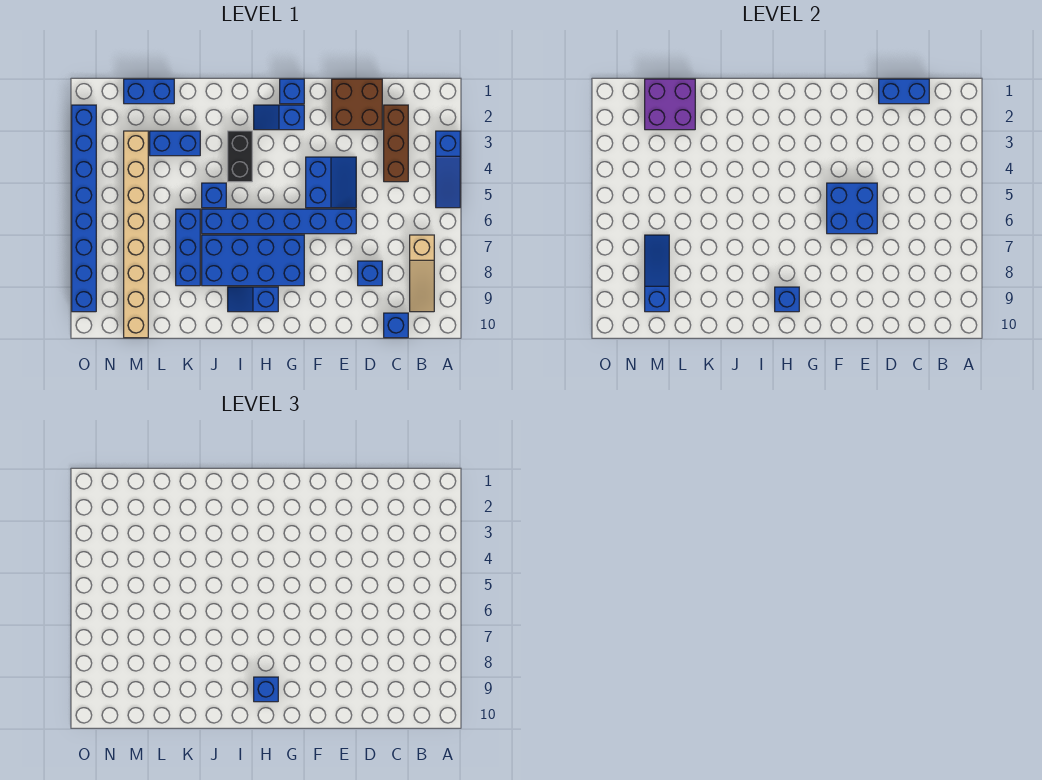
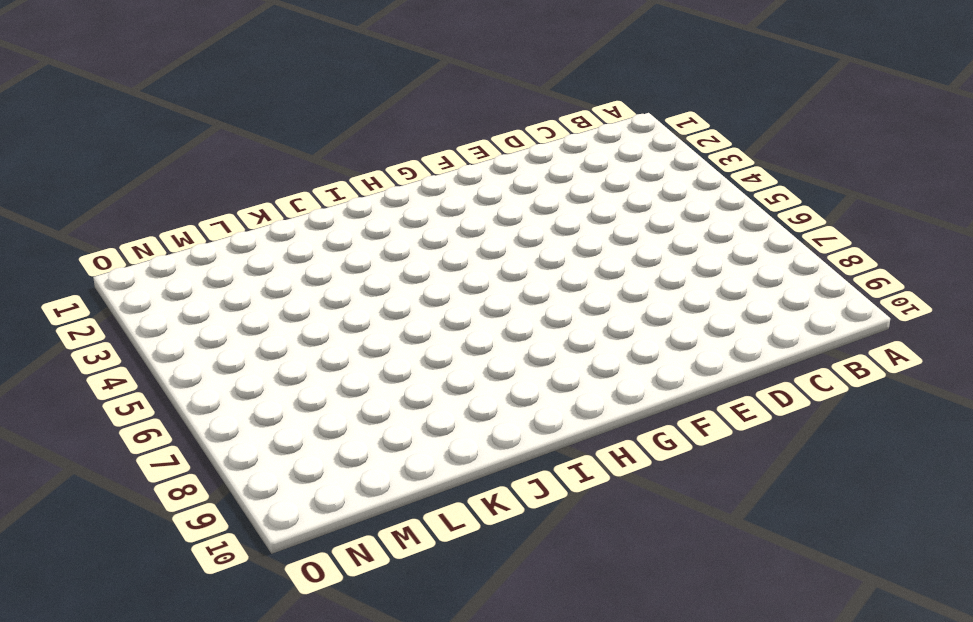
none -> blue 1x3 slope [436,131,460,208]
none -> tan 1x3 slope [410,235,434,312]
none -> brown 1x3 brick [384,105,408,182]

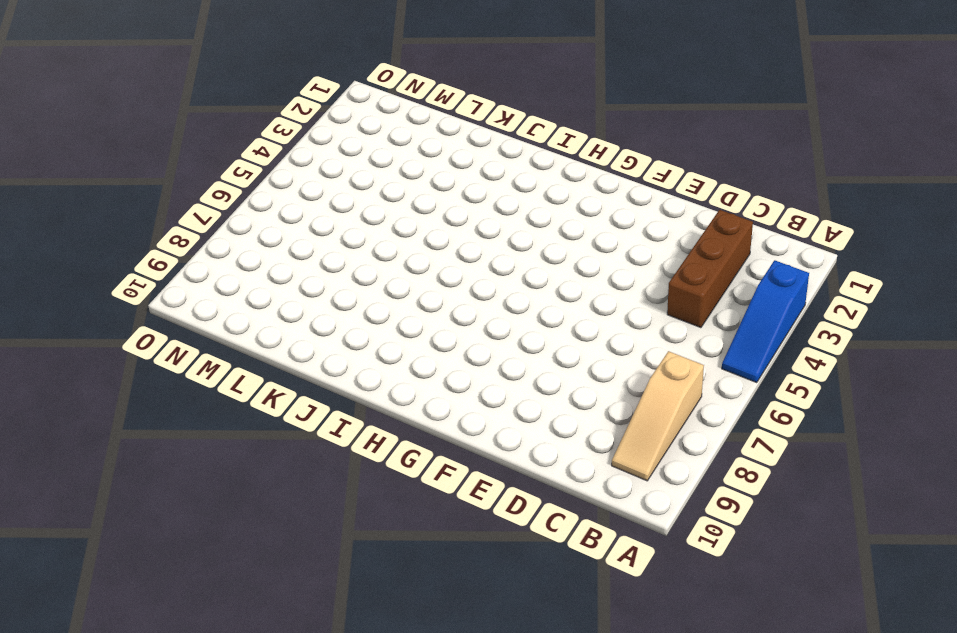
none -> blue 1x1 brick [384,313,408,338]
none -> brown 2x2 brick [332,79,382,130]
none -> blue 1x1 brick [358,261,382,286]

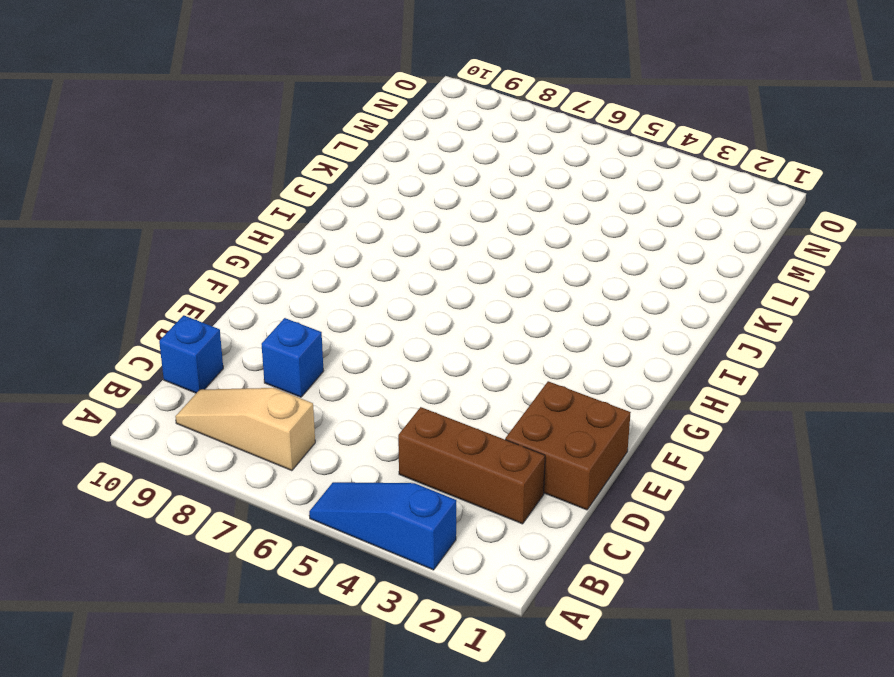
none -> blue 2x2 slope [306,157,356,208]
none -> blue 1x6 brick [202,209,356,234]
none -> blue 1x1 brick [280,79,304,104]

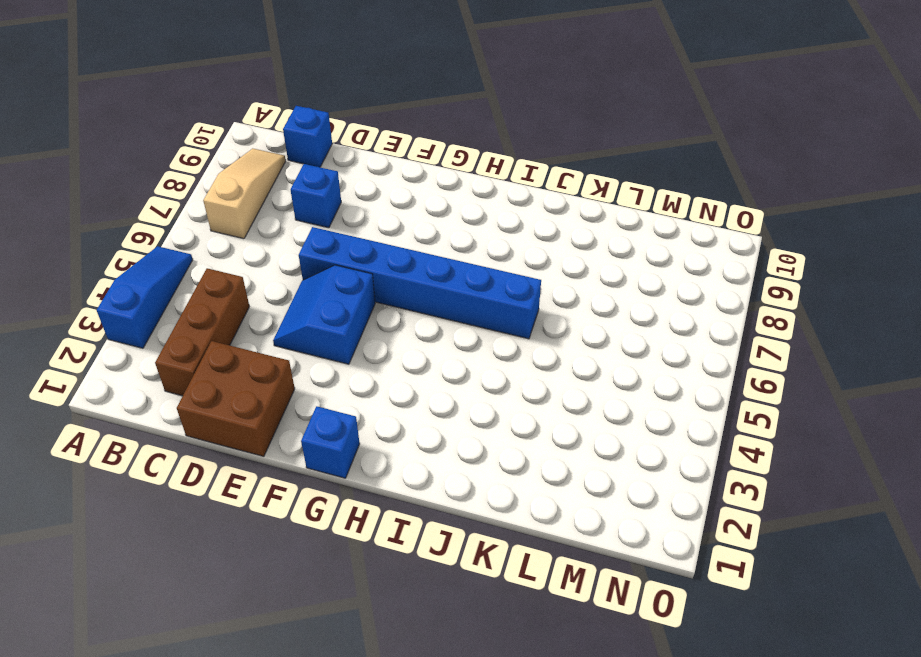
none -> blue 1x2 slope [254,105,304,130]
none -> blue 2x4 brick [202,235,304,286]
none -> blue 1x2 slope [228,287,278,312]

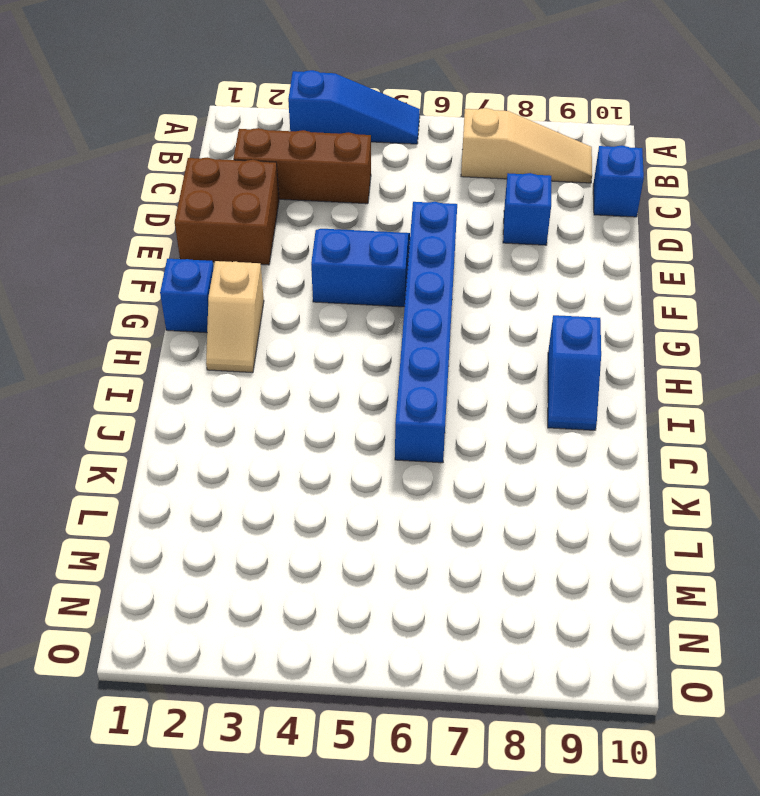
tan 1x2 slope [206,261,264,373] -> blue 1x2 slope [254,105,304,130]
none -> blue 2x4 brick [202,235,304,286]
none -> black 1x2 brick [228,131,252,182]
none -> blue 1x1 brick [202,183,226,208]

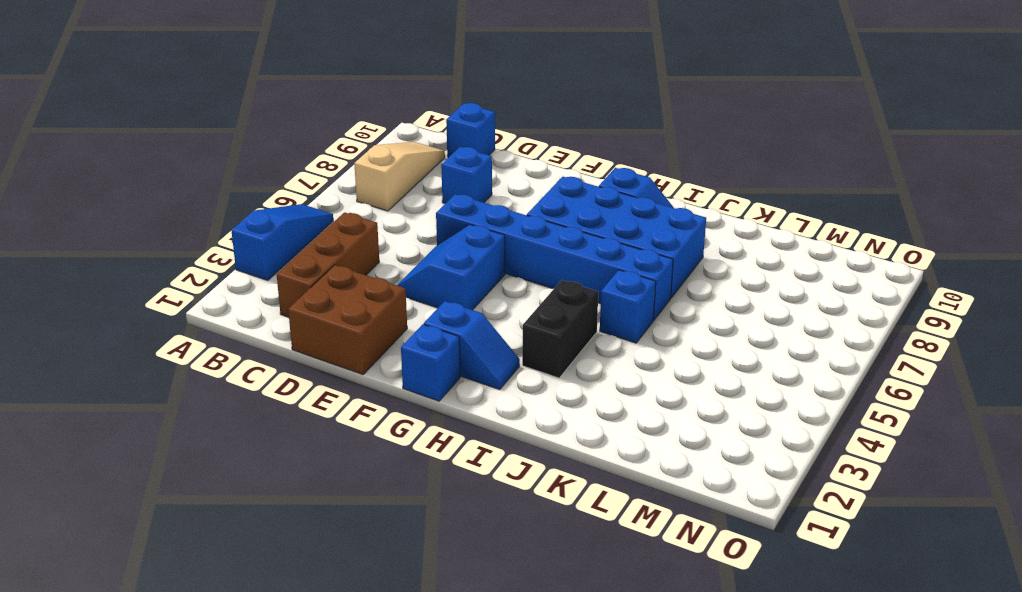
none -> blue 1x2 brick [150,131,200,156]
none -> blue 1x3 brick [176,209,200,286]
none -> blue 1x2 brick [124,79,174,104]

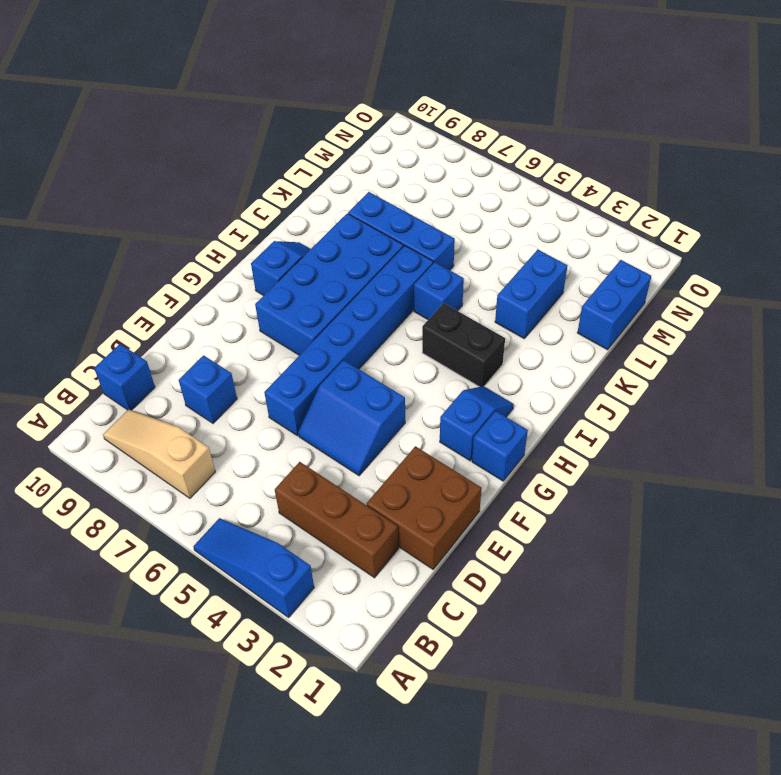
none -> tan 1x8 brick [124,131,148,338]
none -> blue 1x8 brick [72,105,96,312]
none -> blue 1x2 brick [879,79,929,104]

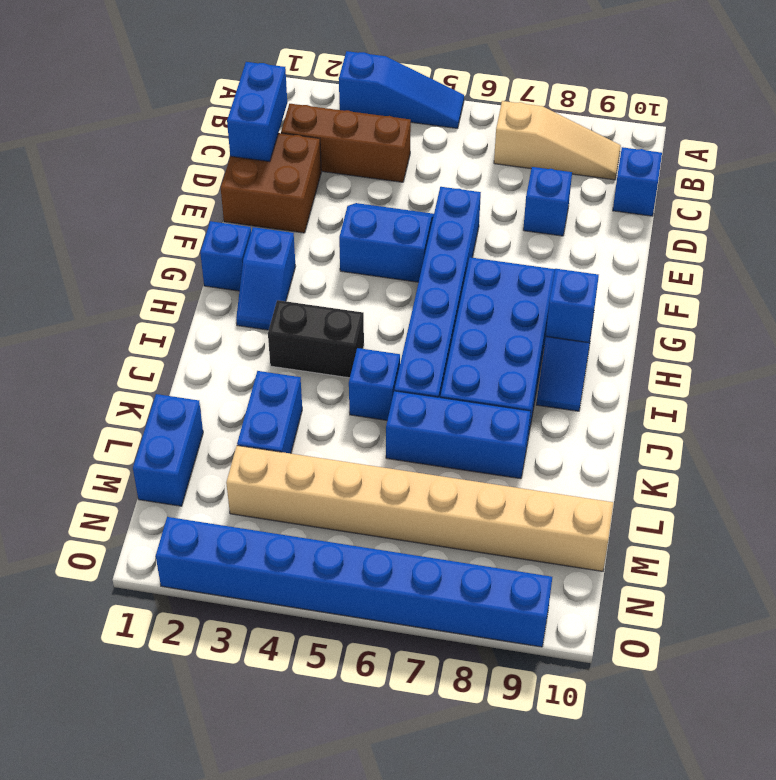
none -> blue 2x2 brick [827,183,877,234]
none -> purple 2x2 brick [645,79,695,130]
none -> blue 1x3 slope [645,235,669,312]

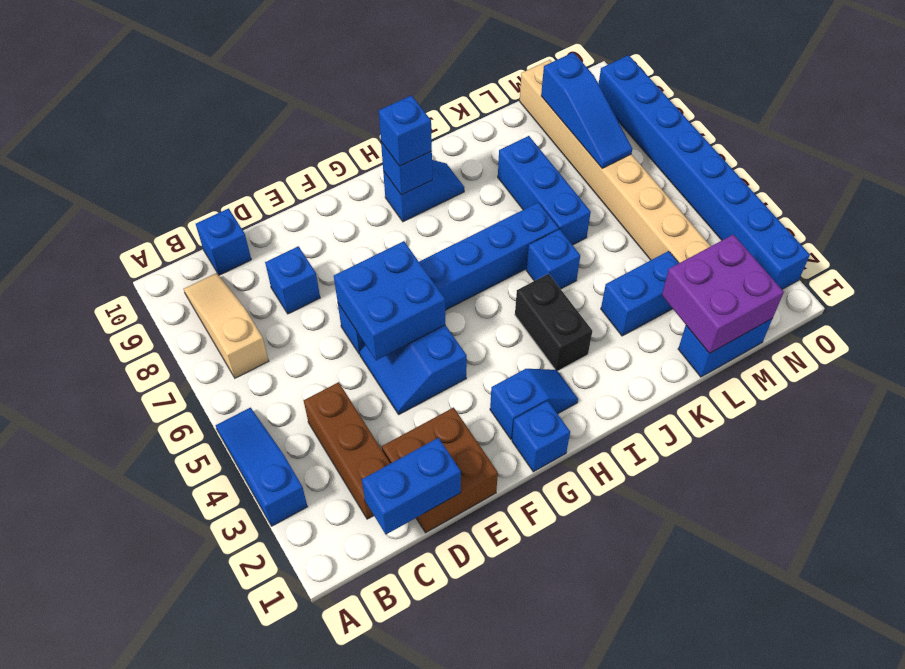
none -> blue 2x4 brick [202,235,304,286]

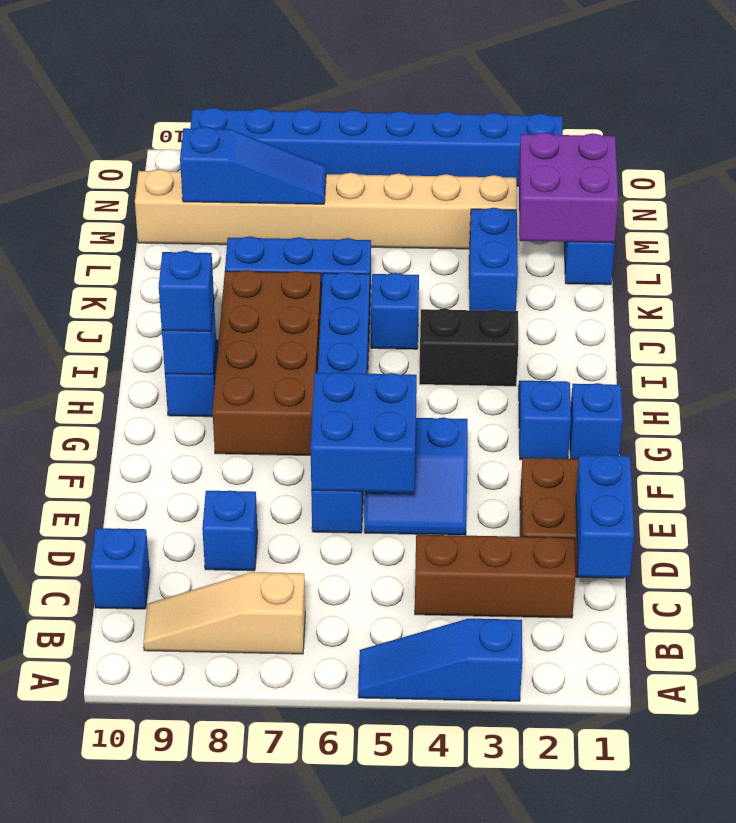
brown 2x4 brick [213,270,321,455] -> blue 2x4 brick [202,235,304,286]

